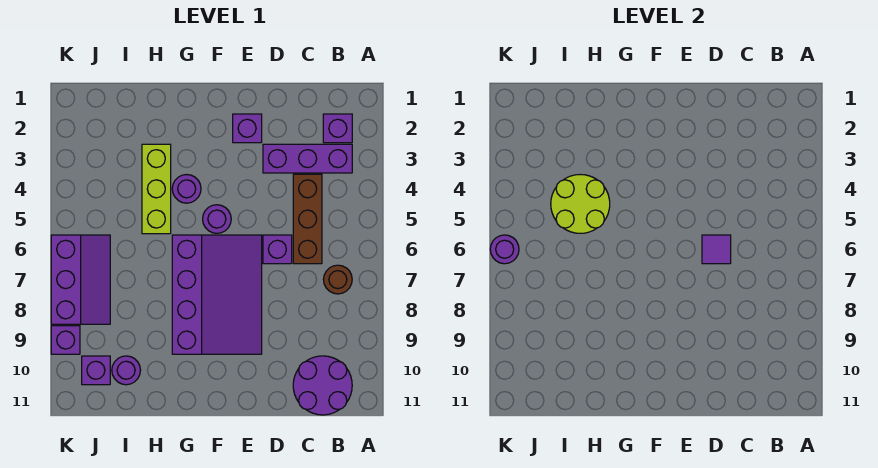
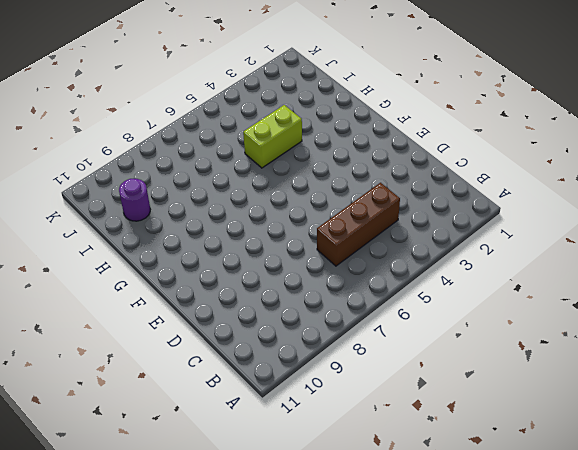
lime 1x2 brick [243,105,302,168] -> lime 1x3 brick [142,144,171,234]
none -> purple 1x1 brick [323,114,352,143]
none -> purple 1x3 brick [263,144,352,173]
none -> brown 1x1 round brick [324,265,352,294]

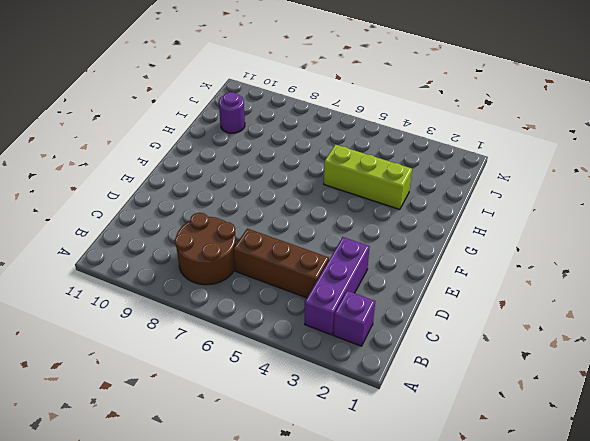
brown 2x2 round brick [175,213,236,285] -> brown 1x1 round brick [324,265,352,294]
none -> purple 2x2 round brick [293,356,352,415]
none -> purple 1x1 brick [263,235,292,264]
none -> purple 1x1 brick [233,114,262,143]

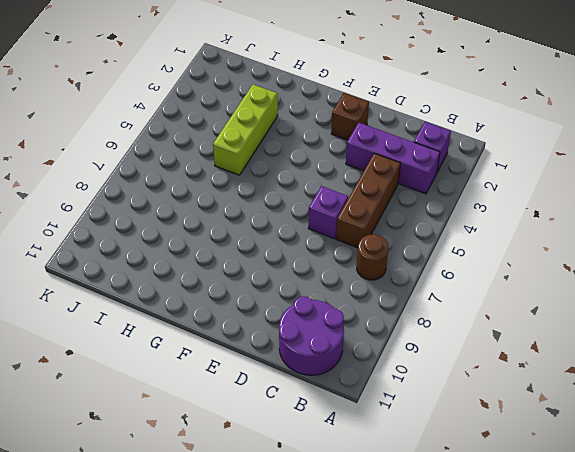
brown 1x1 brick [331,93,369,140] -> purple 1x1 brick [233,114,262,143]
none -> purple 3x4 slope [172,235,262,354]
none -> purple 1x1 round brick [203,205,231,233]
none -> purple 1x1 round brick [172,175,201,203]

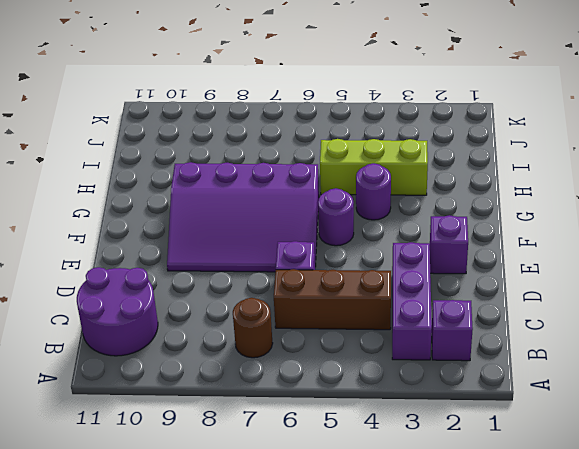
none -> purple 1x1 round brick [112,356,141,385]
none -> purple 2x3 slope [51,235,110,324]
none -> purple 1x1 brick [82,356,110,385]

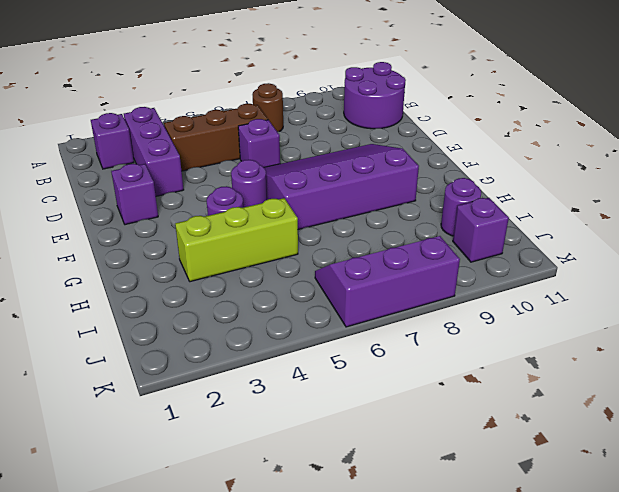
none -> purple 1x1 brick [51,326,80,354]
none -> purple 1x1 tile [702,235,731,264]
none -> lime 2x2 round brick [551,174,610,233]

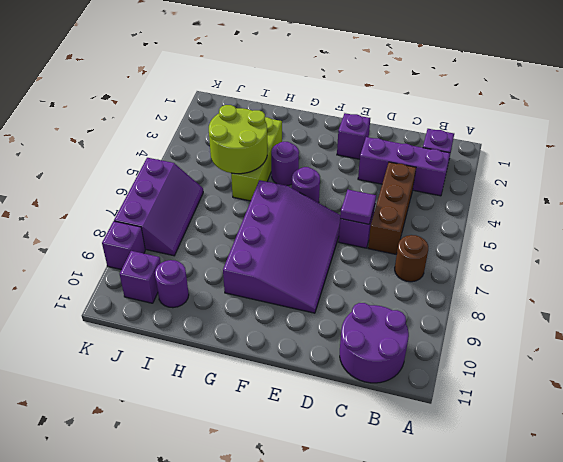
none -> purple 1x1 round brick [490,235,519,264]

